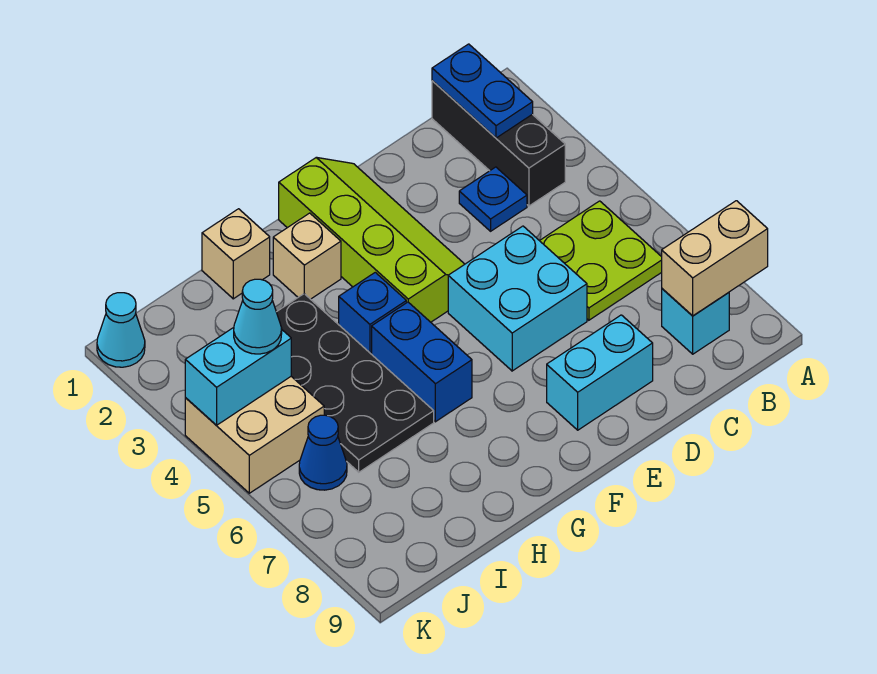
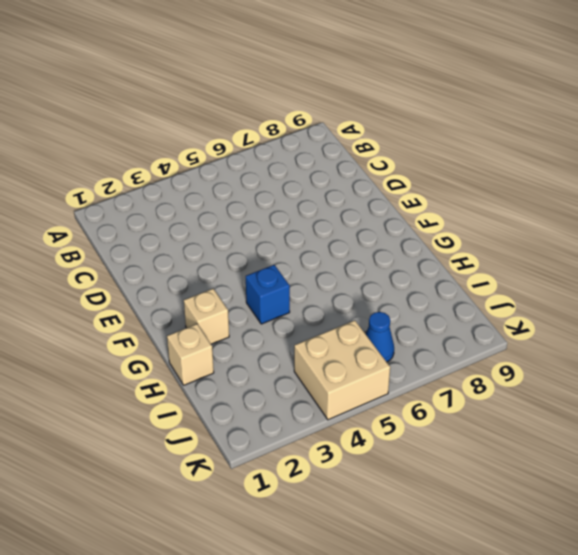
none -> black 1x3 brick [432,81,565,206]
none -> lime 2x2 plate [540,201,662,320]
none -> cyan 1x1 brick [662,289,729,354]

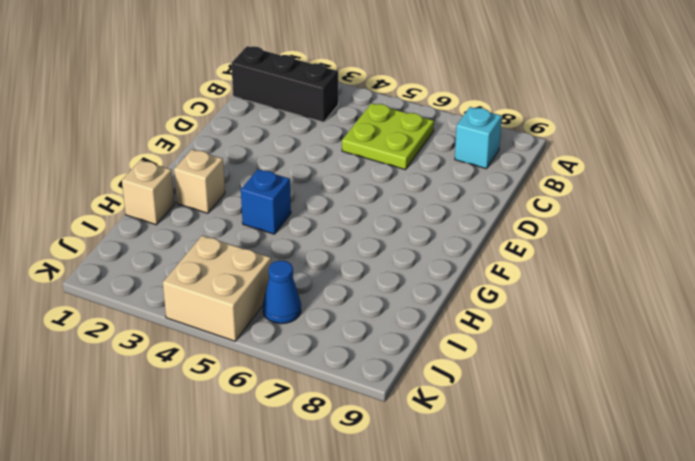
none -> blue 1x1 plate [459,167,527,231]
none -> cyan 2x2 brick [448,226,587,371]
none -> cyan 1x2 brick [547,315,653,430]

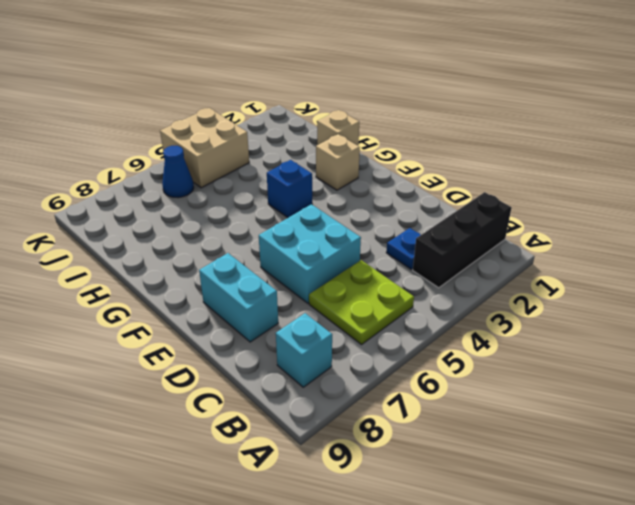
none -> lime 2x4 slope [279,157,465,322]
none -> blue 1x2 brick [372,302,472,422]
none -> black 2x4 plate [277,294,434,472]

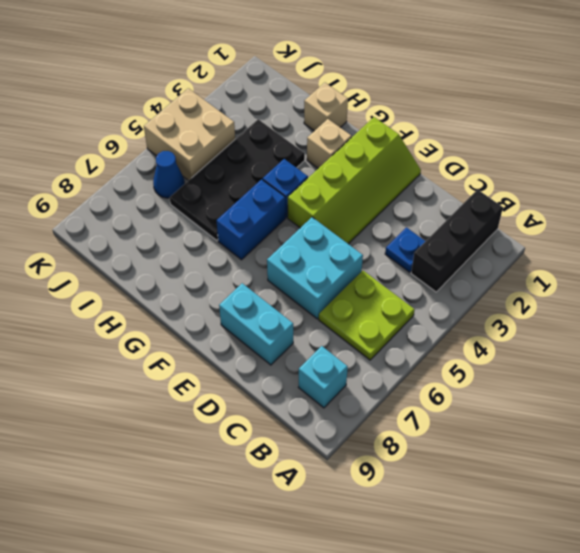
none -> cyan 1x1 cone [97,293,145,367]
none -> tan 1x2 brick [662,201,768,316]
none -> blue 1x2 plate [432,44,533,138]

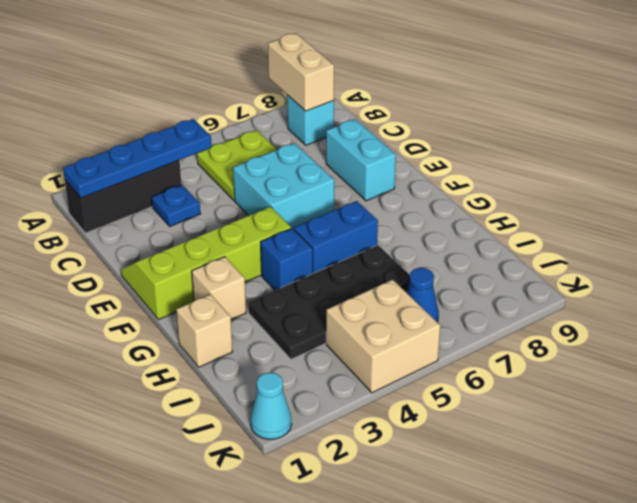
blue 1x4 plate [63,119,212,198] -> blue 1x2 plate [432,44,533,138]
none -> cyan 1x2 brick [185,328,291,425]
none -> cyan 1x1 cone [234,279,282,354]

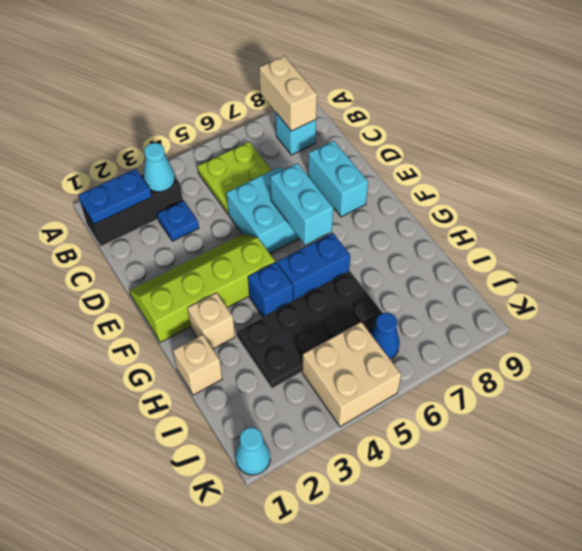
cyan 1x1 cone [144,143,175,192] -> cyan 1x1 cone moved to [234,279,282,354]
cyan 1x2 brick [270,163,333,245] -> cyan 1x2 brick moved to [185,328,291,425]

